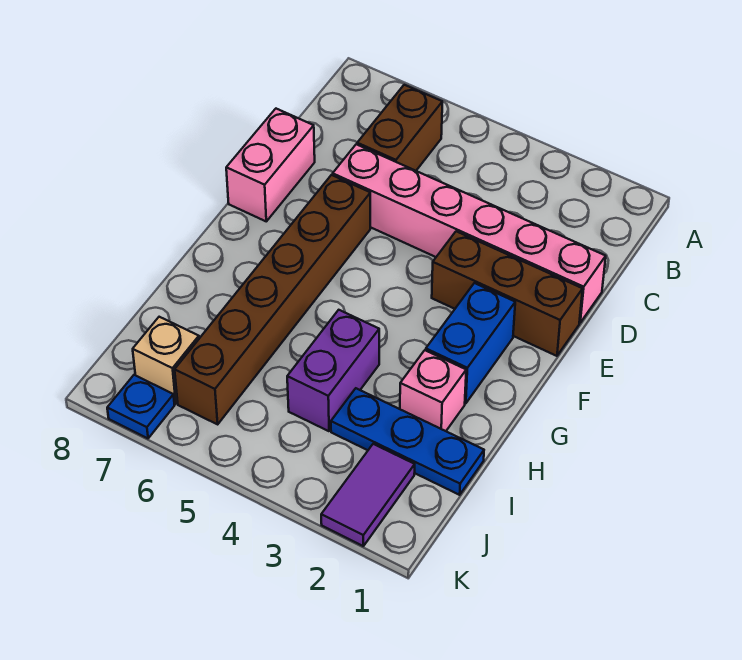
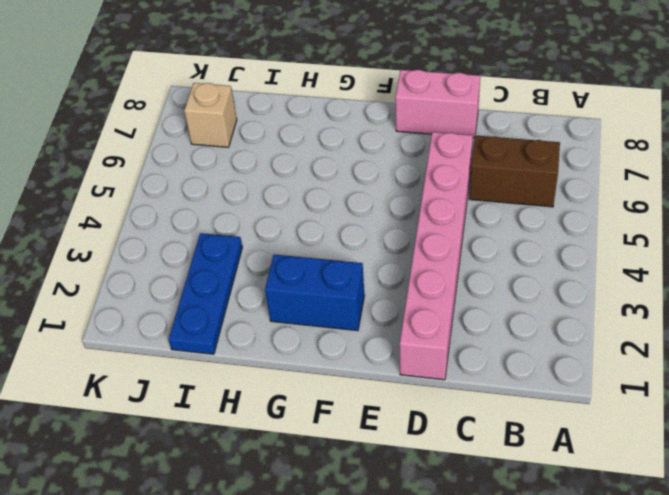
none -> brown 1x3 brick [432,231,583,356]
none -> brown 1x6 brick [175,175,370,424]
none -> pink 1x1 brick [400,350,466,431]

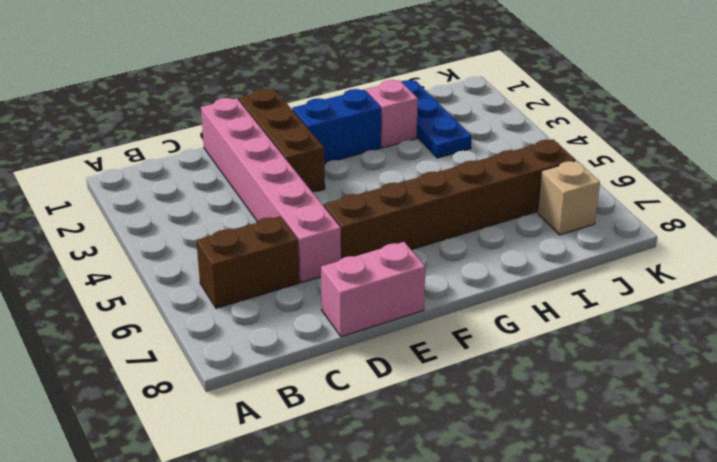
none -> purple 1x2 brick [287,310,379,431]
none -> purple 1x2 tile [321,444,415,546]
none -> blue 1x1 plate [107,375,175,438]

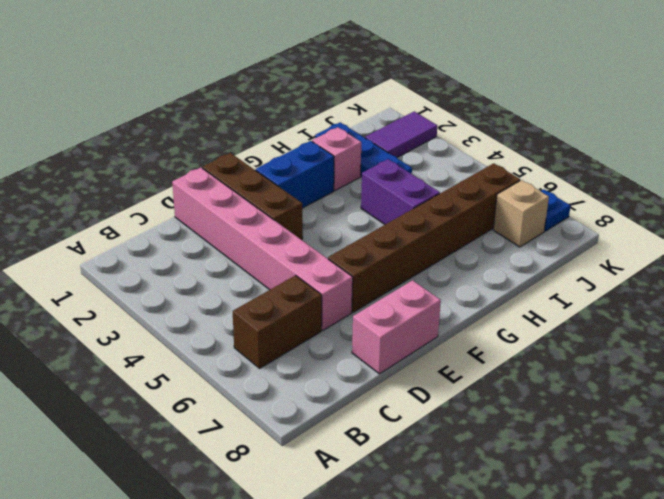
purple 1x2 brick [361,159,440,224] -> purple 1x2 brick turned to [287,310,379,431]

